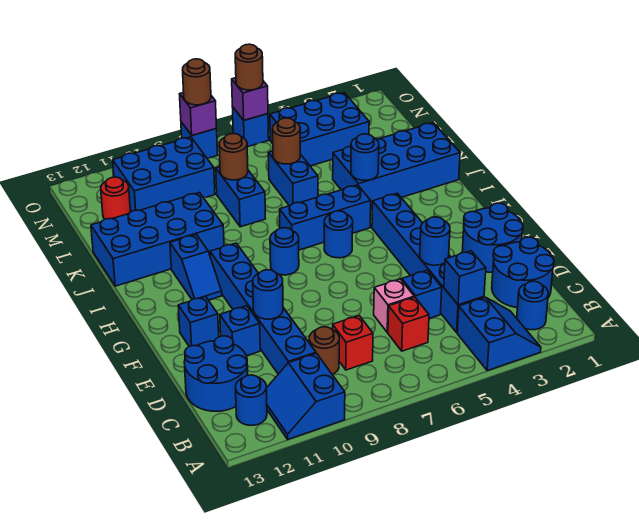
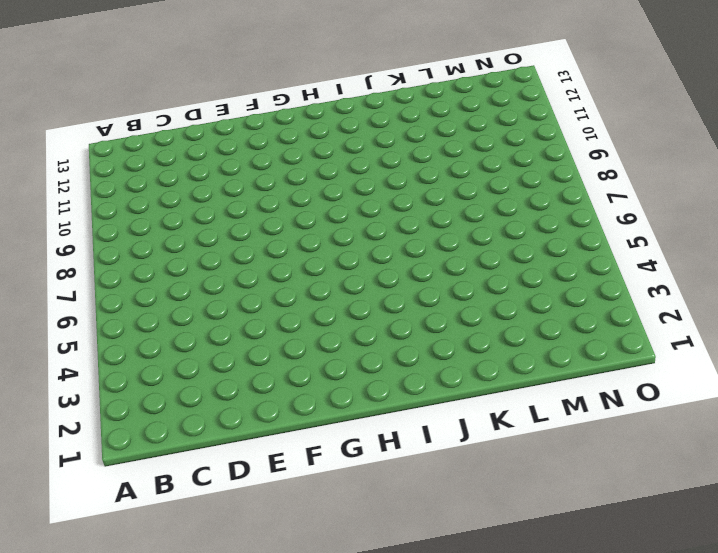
none -> blue 2x2 slope [457,297,541,371]
none -> blue 2x2 slope [266,353,345,439]
none -> blue 1x1 round brick [517,281,548,330]
none -> blue 1x1 round brick [235,375,267,425]

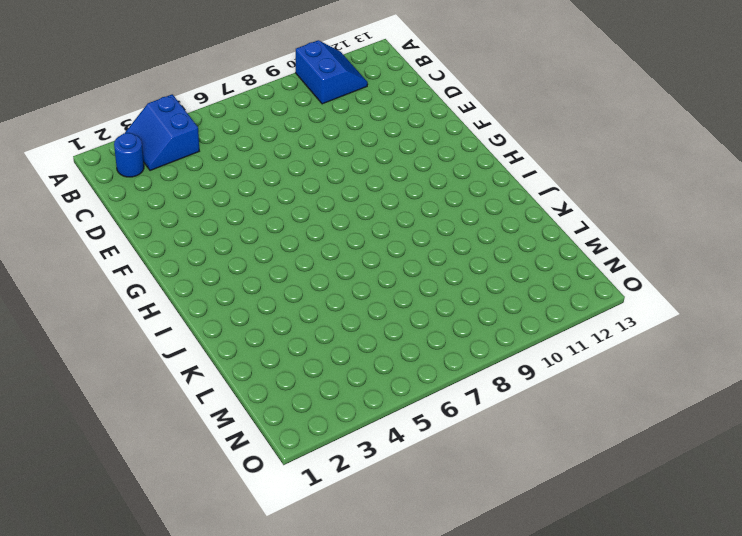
none -> blue 1x1 round brick [235,375,267,425]
none -> blue 2x2 round brick [492,237,554,307]
none -> blue 1x6 brick [372,193,484,332]
none -> red 1x1 brick [388,297,429,351]

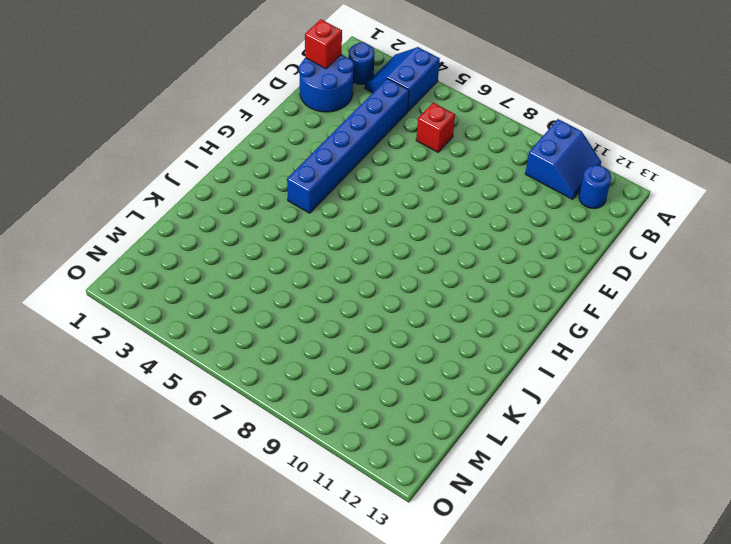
red 1x1 brick [305,19,342,69] -> red 1x1 brick moved to [332,316,373,370]
none -> brown 1x1 round brick [309,327,339,374]
none -> blue 1x6 brick [210,243,316,374]
none -> blue 2x2 round brick [184,336,248,411]
none -> blue 1x1 brick [402,270,442,319]

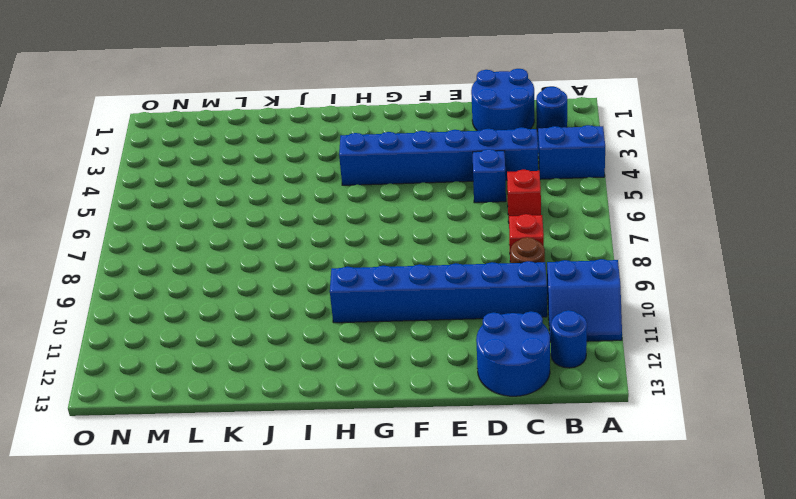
none -> pink 1x1 brick [374,279,414,332]
none -> blue 2x2 round brick [462,203,523,272]
none -> blue 1x1 brick [220,306,260,356]
none -> blue 1x1 brick [178,296,219,347]

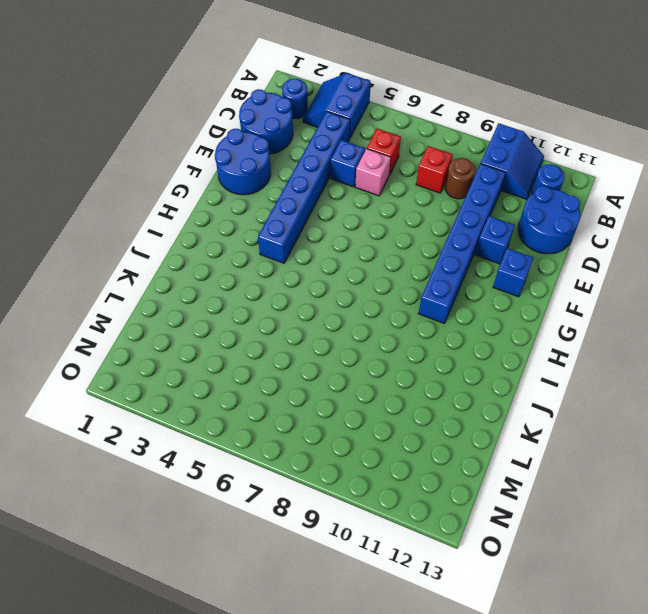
none -> blue 1x1 round brick [324,211,353,258]
none -> blue 1x1 round brick [270,228,299,275]
none -> blue 1x2 slope [170,235,222,300]
none -> blue 1x3 brick [280,185,371,250]

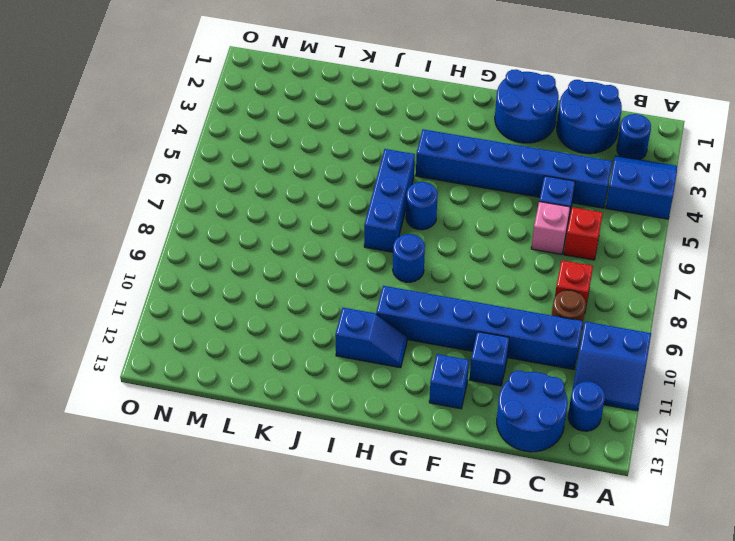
none -> blue 2x4 brick [333,123,460,207]
none -> blue 2x4 brick [91,193,224,286]
none -> blue 1x2 brick [268,151,318,206]
none -> blue 1x2 brick [216,167,265,227]

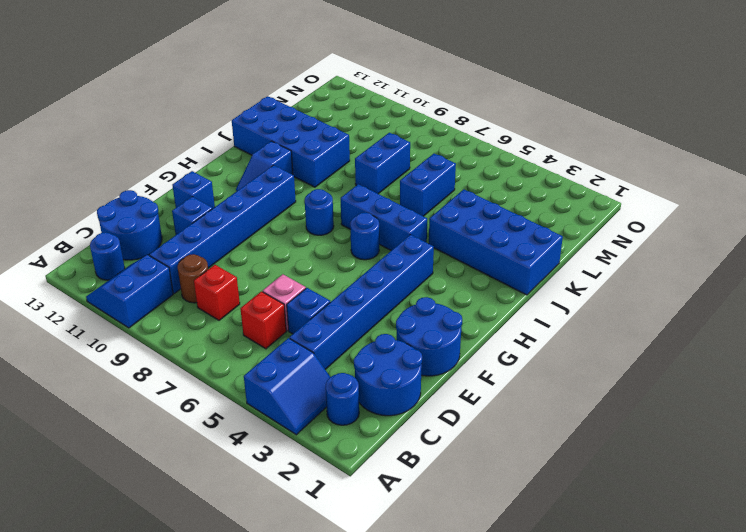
none -> blue 2x3 brick [270,93,369,166]
none -> blue 2x3 brick [113,137,215,211]
none -> red 1x1 round brick [101,177,130,219]
none -> blue 1x1 brick [232,107,269,147]

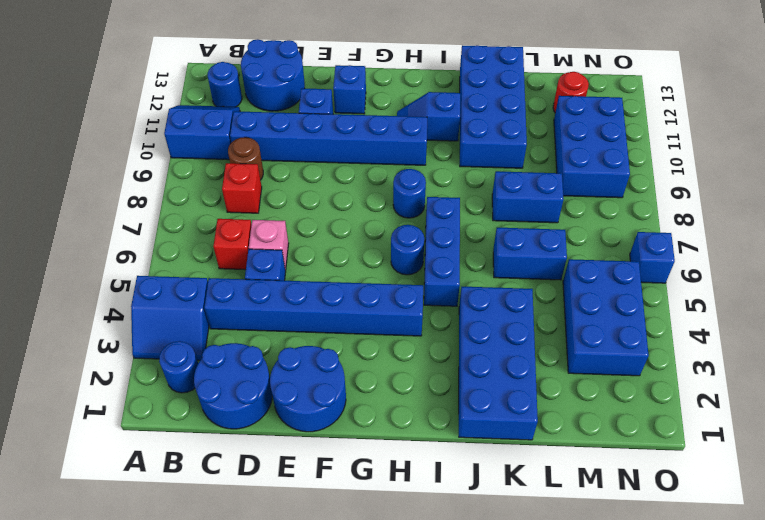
none -> blue 1x1 brick [181,122,218,158]
none -> blue 1x1 brick [444,251,486,305]
none -> blue 1x1 round brick [420,217,450,265]
none -> blue 1x1 round brick [253,270,283,319]

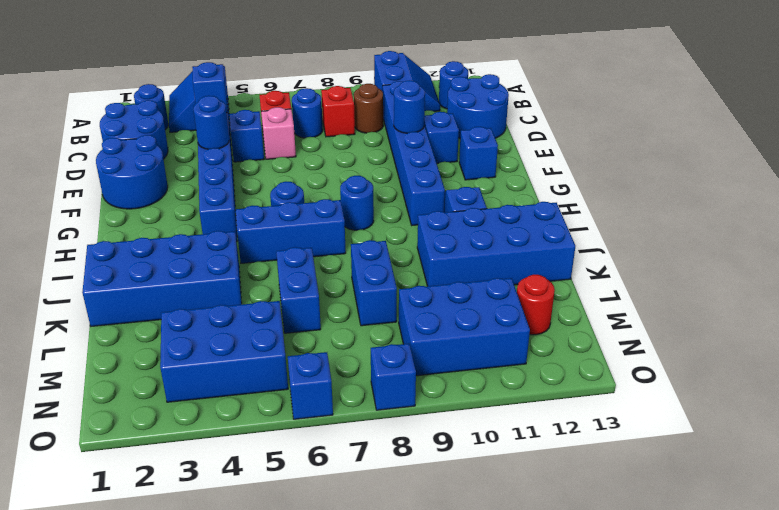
blue 1x1 round brick [292,88,323,138] -> blue 1x1 round brick moved to [351,134,379,180]
none -> brown 1x1 round brick [273,118,300,164]
none -> brown 1x1 round brick [219,133,248,180]
none -> purple 1x1 brick [232,78,268,120]
none -> purple 1x1 brick [180,92,217,135]

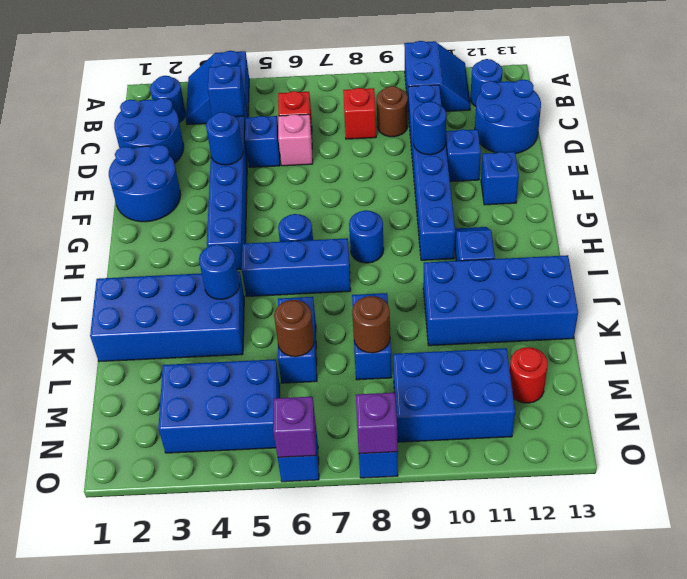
none -> brown 1x1 round brick [235,44,263,90]
none -> brown 1x1 round brick [183,59,211,105]

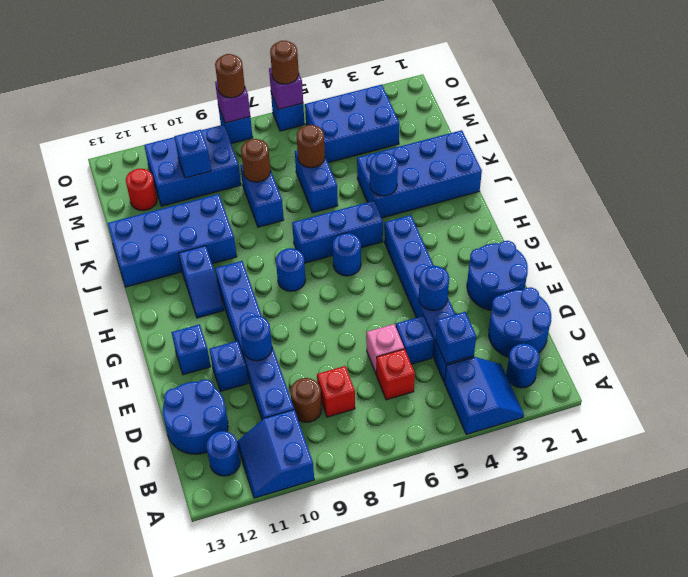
blue 1x1 brick [174,130,211,178] -> none

